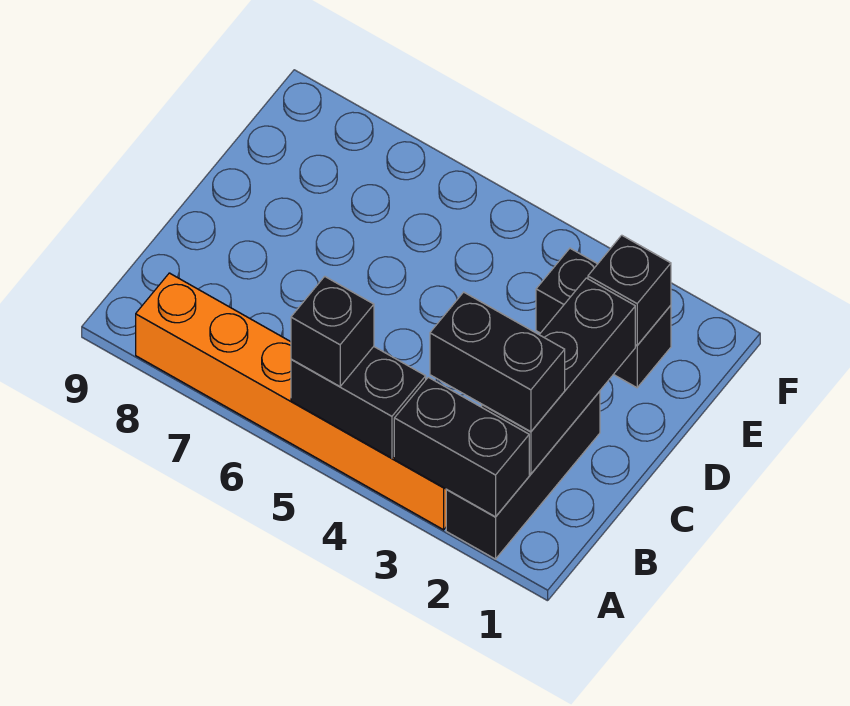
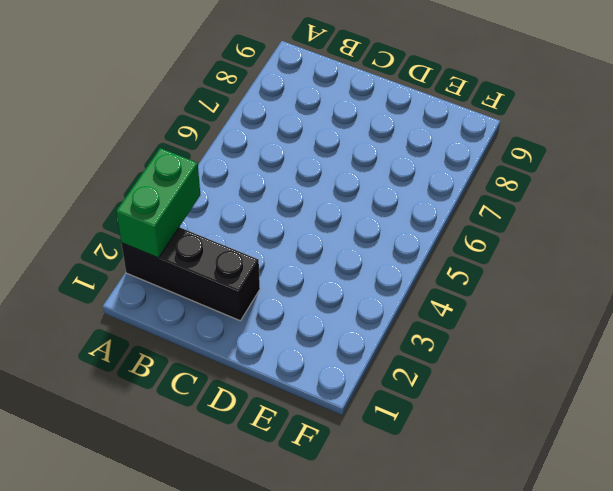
green 1x2 brick [116,148,200,258] -> black 1x2 brick [394,377,529,517]
none -> orange 1x6 brick [136,273,446,530]
none -> black 1x2 brick [536,248,671,388]

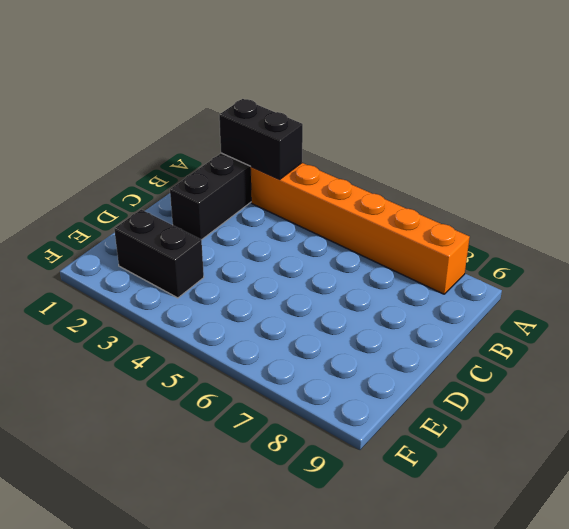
none -> black 1x2 brick [291,347,426,458]
none -> black 1x3 brick [482,278,635,474]

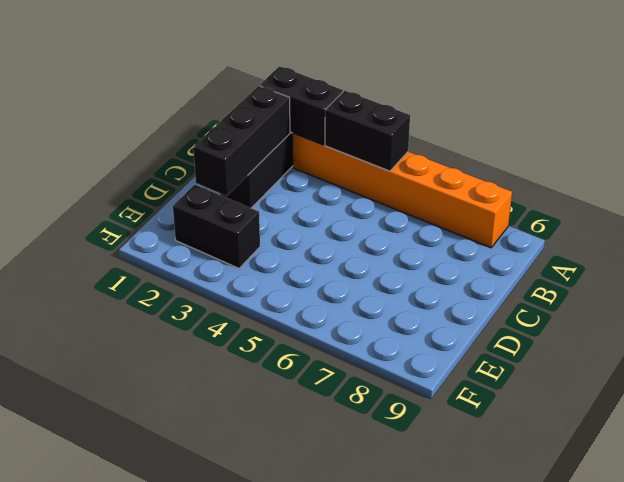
none -> black 1x1 brick [588,235,671,345]
none -> black 1x1 brick [291,276,374,386]

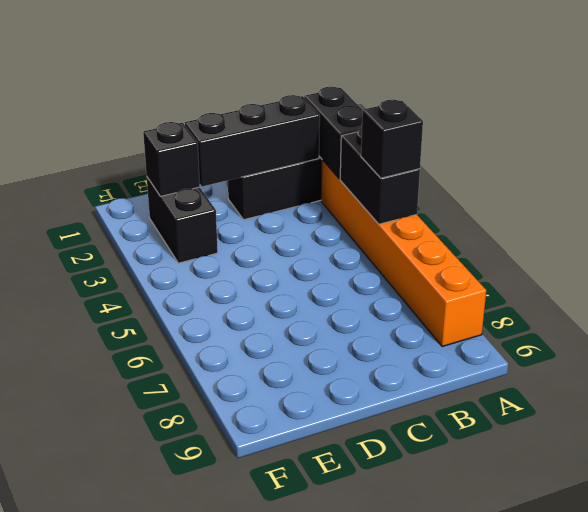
none -> black 1x2 brick [430,292,565,432]

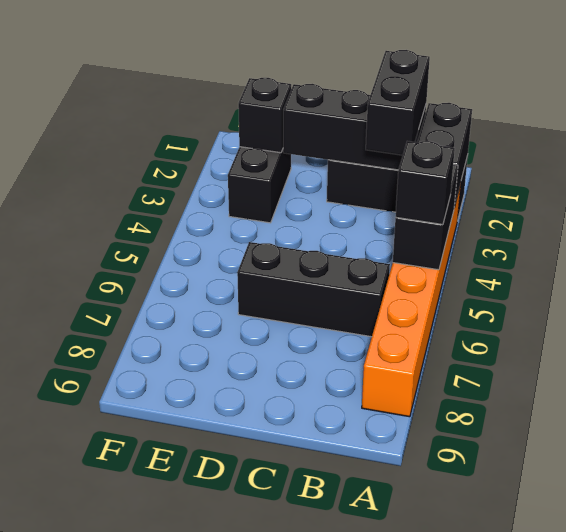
black 1x3 brick [237,242,390,337] -> none

